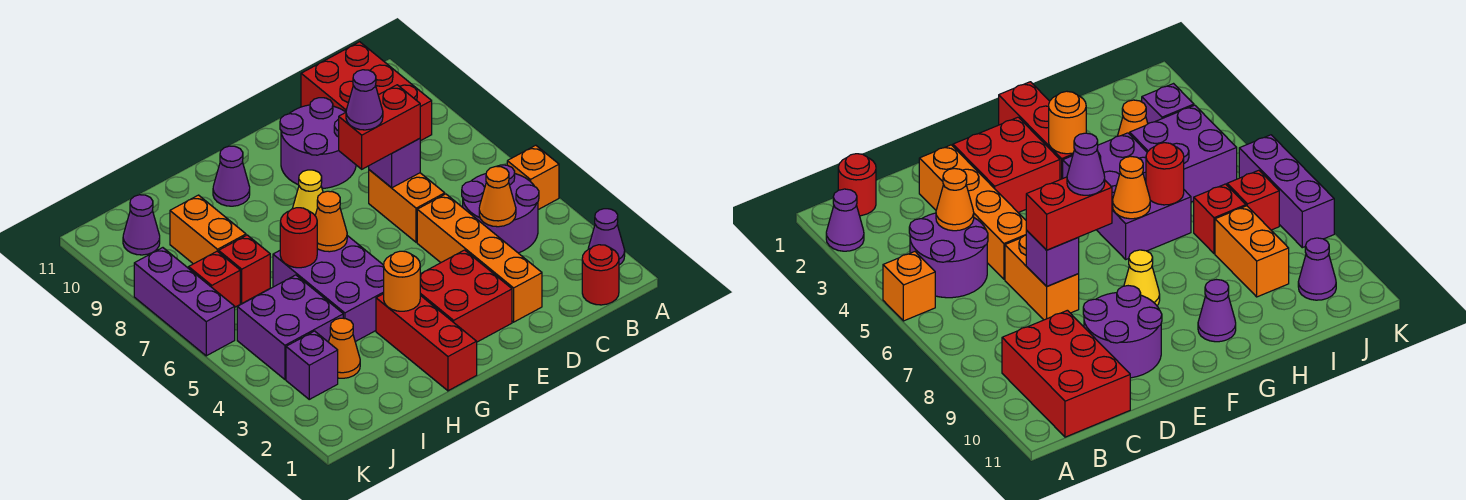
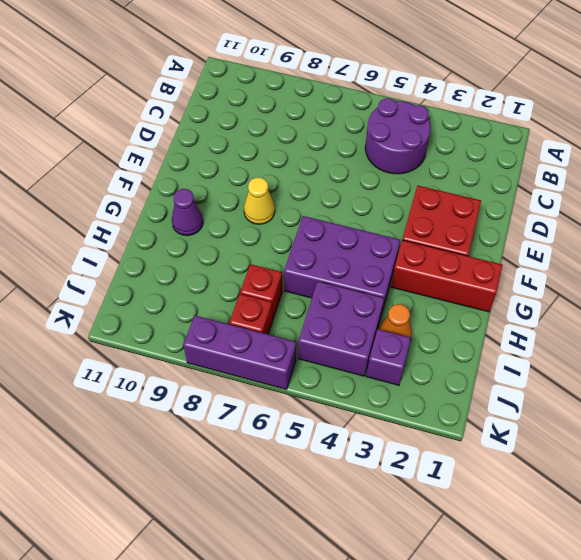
none -> purple 1x1 cone [588,209,625,265]
none -> orange 1x1 brick [507,145,559,210]
none -> red 1x1 round brick [582,245,619,305]

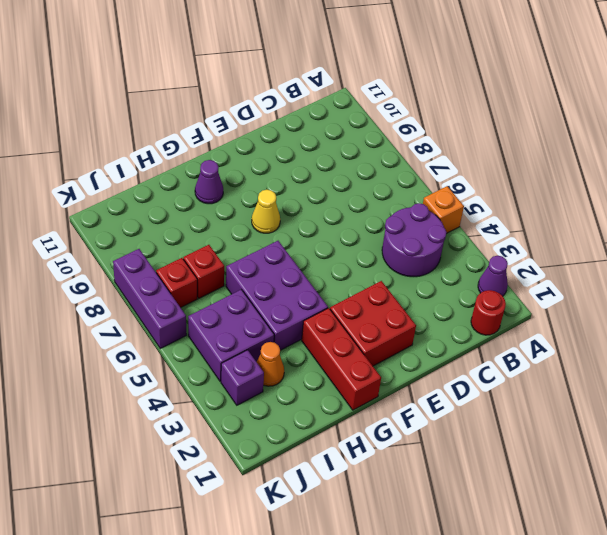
none -> red 2x3 brick [301,42,432,141]
none -> orange 1x4 brick [417,194,542,322]
none -> orange 1x2 brick [369,170,445,242]

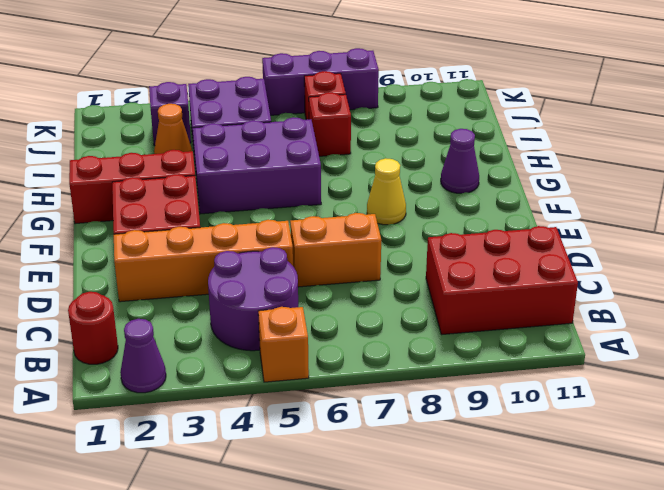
none -> purple 2x2 round brick [280,98,356,188]
none -> orange 1x2 brick [170,195,246,264]
none -> purple 1x1 cone [123,195,160,255]

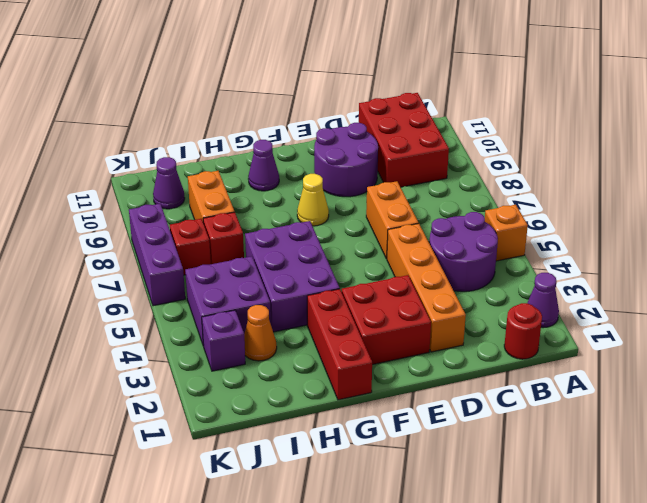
none -> orange 1x1 cone [479,166,516,227]
none -> purple 1x1 brick [369,139,420,188]
none -> orange 1x1 round brick [384,251,420,311]

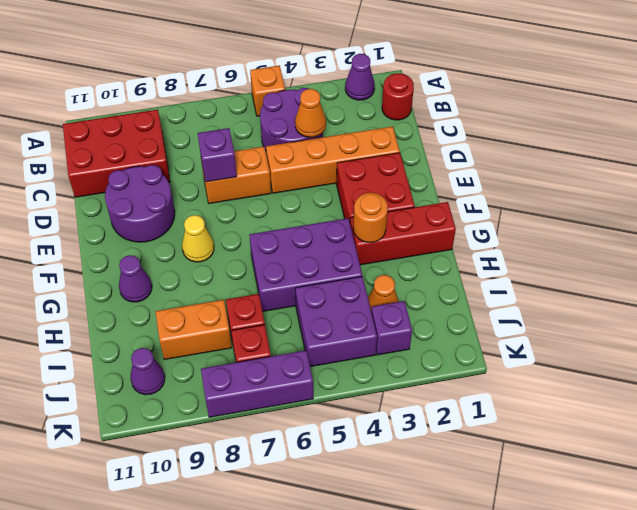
none -> orange 1x1 cone [315,191,347,252]
none -> red 1x1 round brick [280,208,317,268]
none -> red 1x2 brick [339,85,420,169]

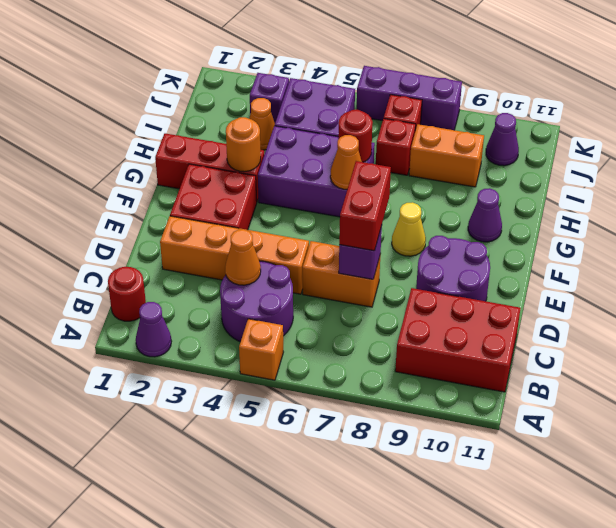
none -> purple 1x1 cone [346,70,383,130]

